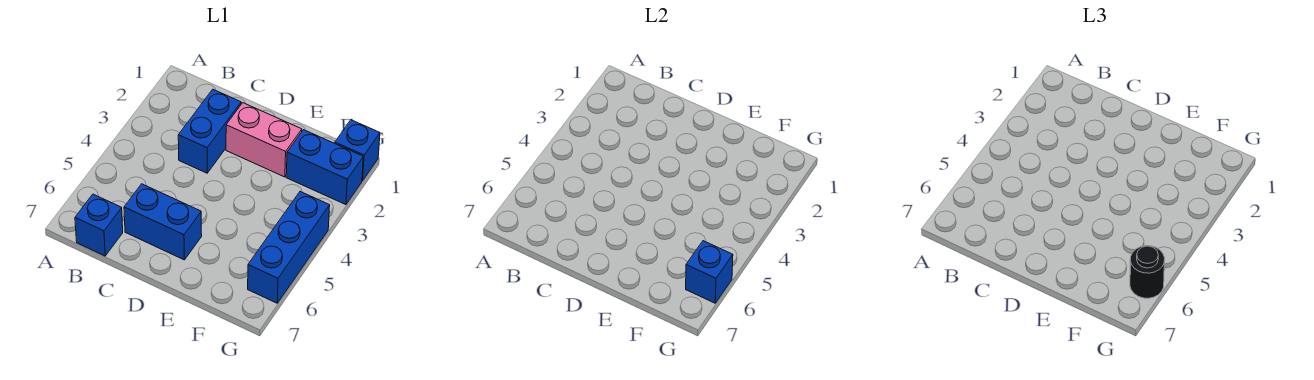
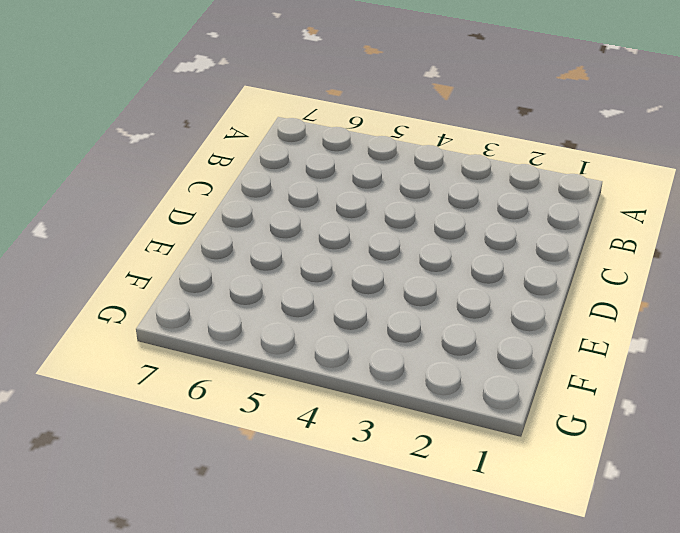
none -> blue 1x1 brick [75,194,123,256]
none -> blue 1x2 brick [178,89,241,173]

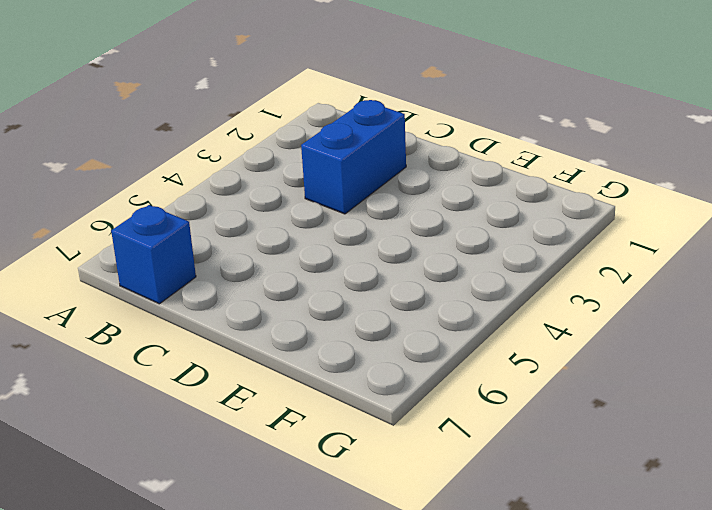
none -> blue 1x2 brick [124,184,202,260]
none -> pink 1x2 brick [226,103,302,177]

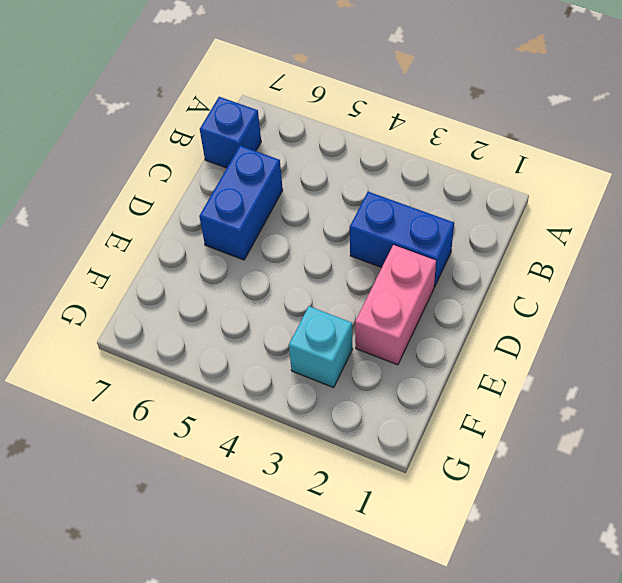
cyan 1x1 brick [289,306,353,388] -> none
none -> blue 1x2 brick [286,130,363,205]
none -> blue 1x1 brick [335,120,380,181]

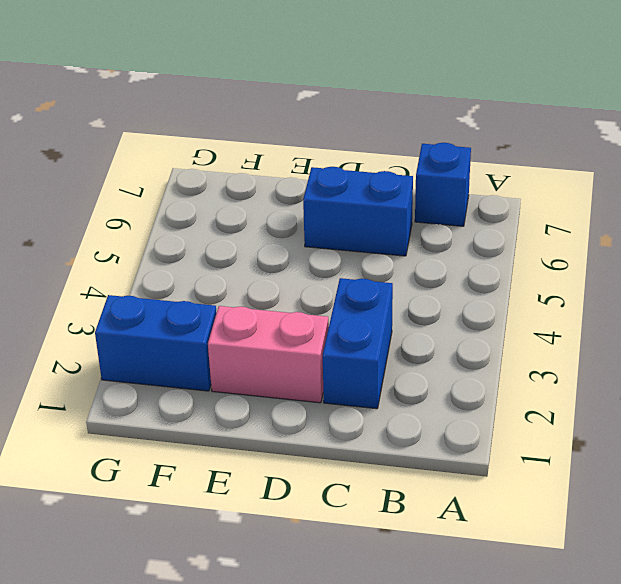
none -> blue 1x1 brick [335,120,380,181]
none -> blue 1x3 brick [248,192,330,303]

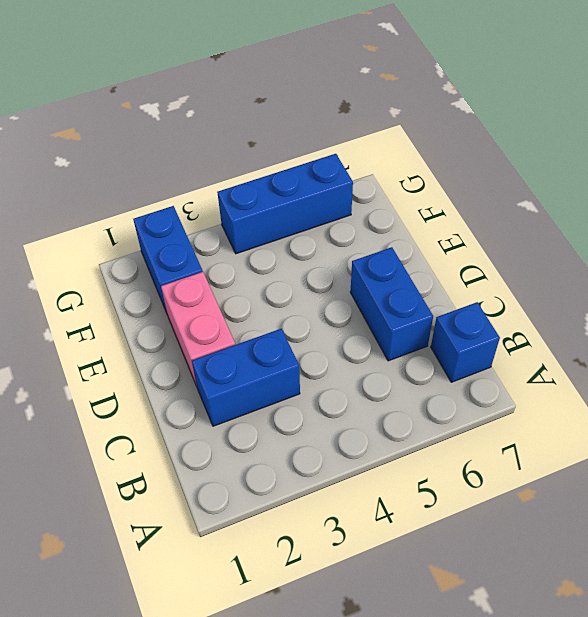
none -> blue 1x1 brick [335,120,380,181]
none -> blue 1x1 brick [686,241,733,303]

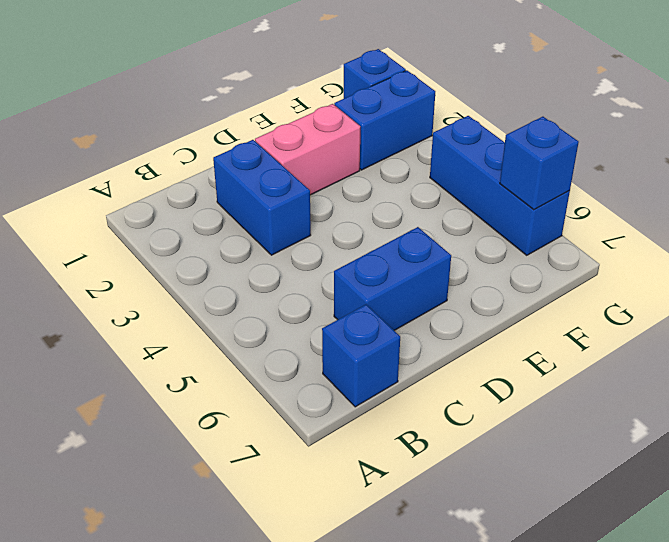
none -> black 1x1 round brick [1130,246,1165,298]

